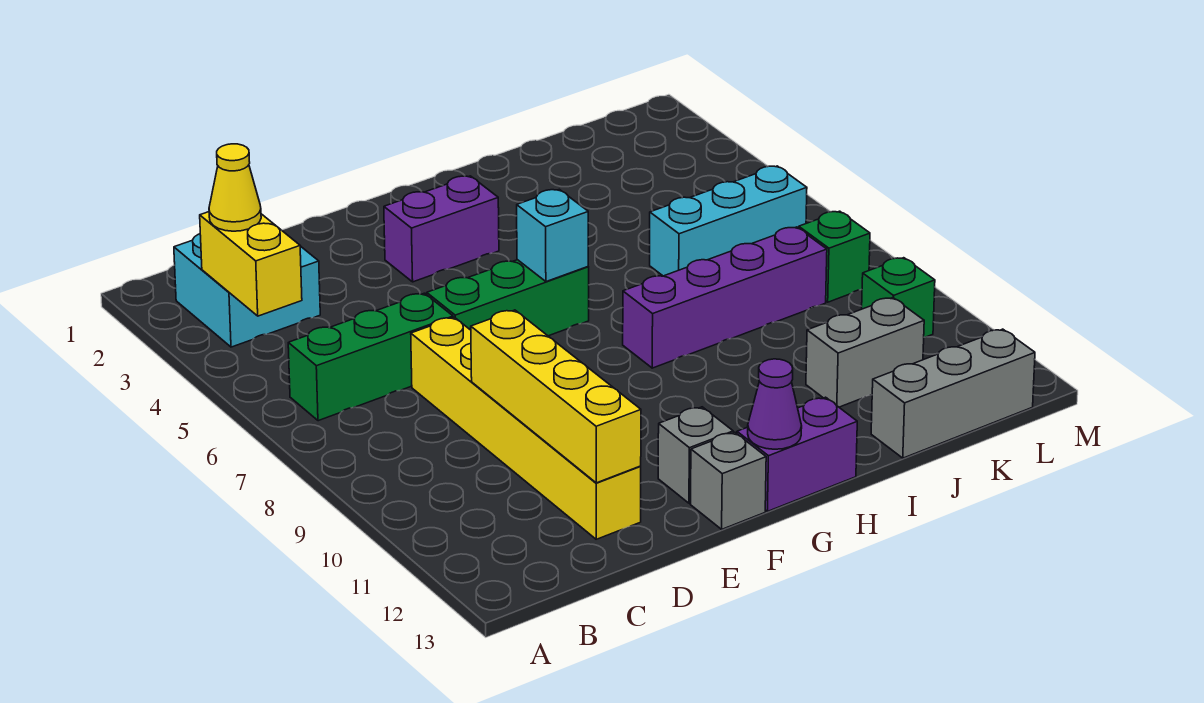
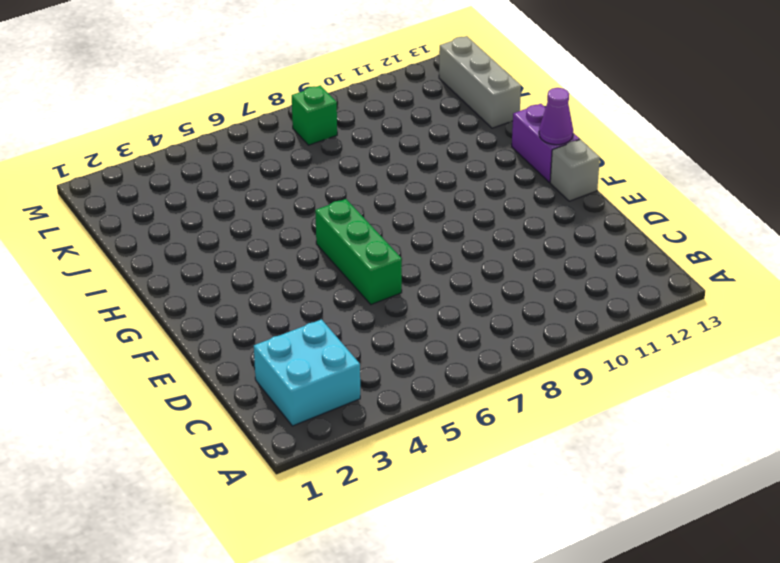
none -> green 1x3 brick [288,293,453,421]
none -> yellow 1x6 brick [411,317,641,539]
none -> purple 1x2 brick [384,176,499,282]

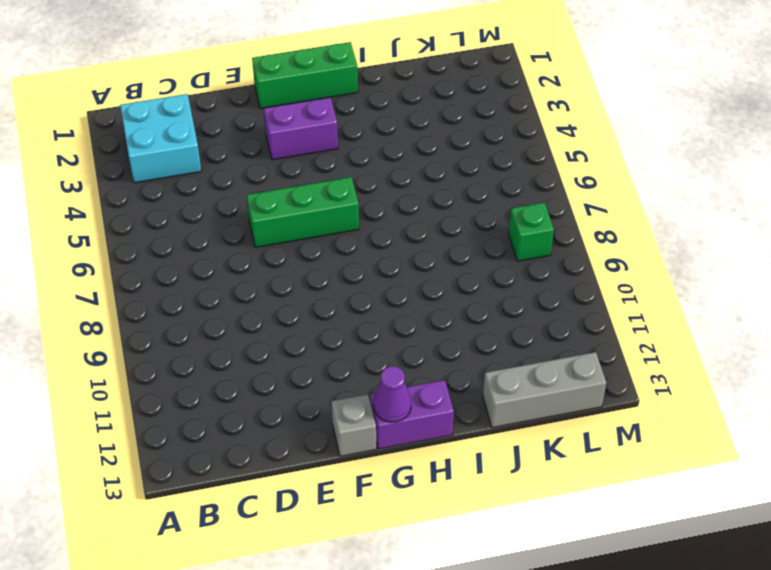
green 1x3 brick [252,42,358,109] -> green 1x3 brick moved to [288,293,453,421]
none -> yellow 1x6 brick [411,317,641,539]
none -> grey 1x1 brick [658,407,733,503]
none -> purple 1x4 brick [623,227,827,368]

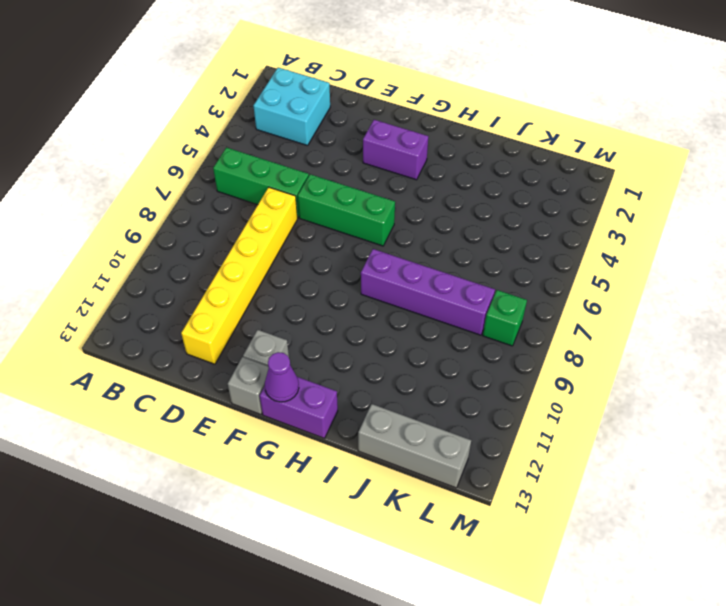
none -> cyan 1x3 brick [650,166,807,276]
none -> grey 1x2 brick [806,298,924,407]
none -> green 1x1 brick [862,258,935,337]

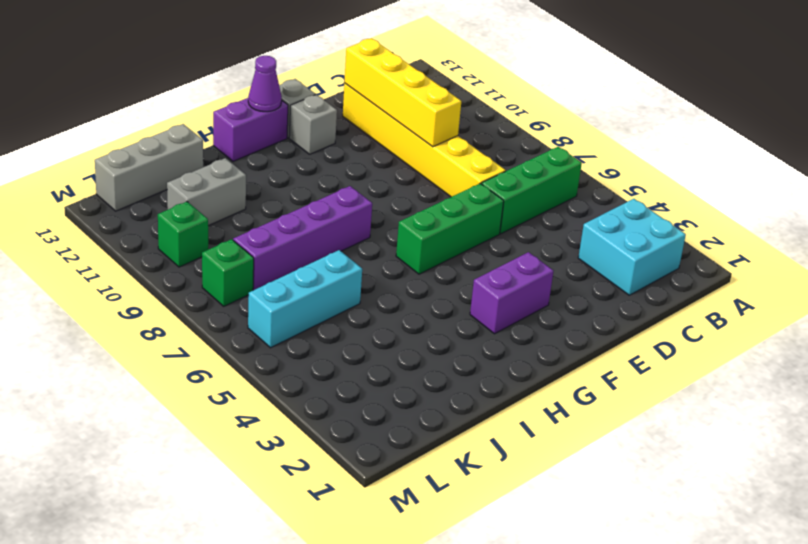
none -> yellow 1x2 brick [200,212,302,316]
none -> cyan 1x1 brick [517,189,588,282]
none -> yellow 1x1 cone [209,144,261,231]

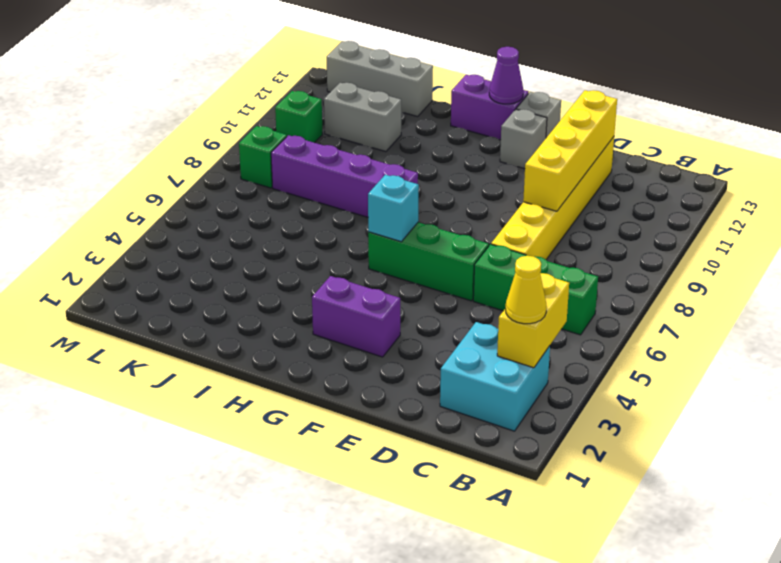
none -> cyan 1x3 brick [650,166,807,276]

